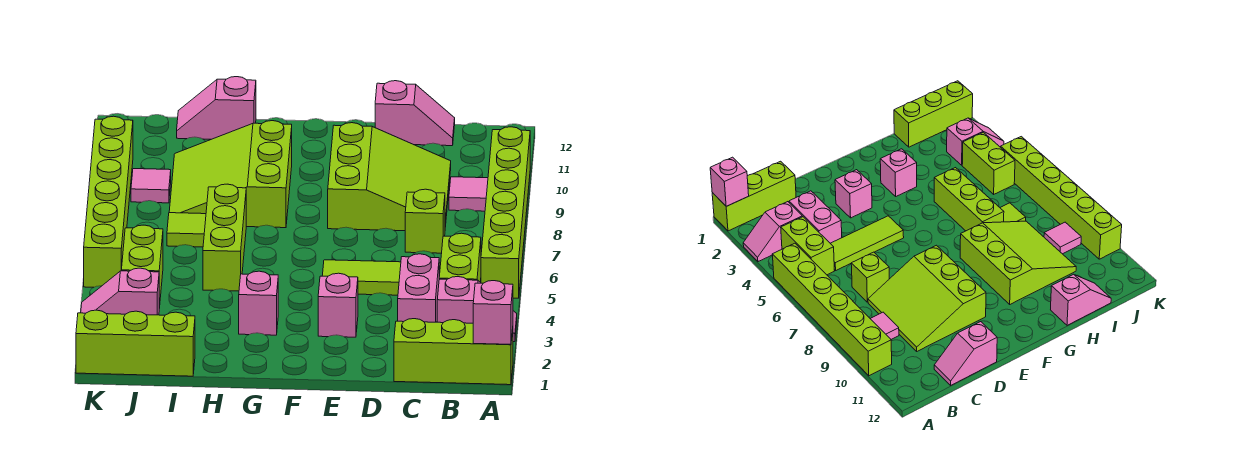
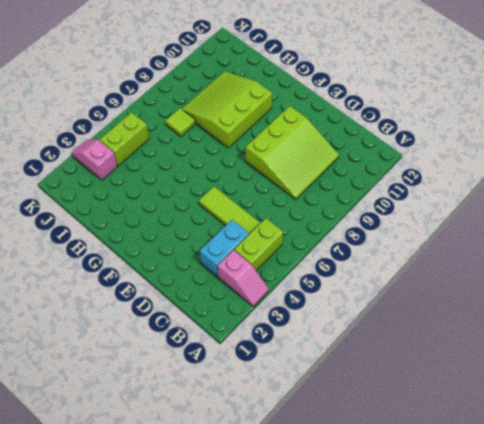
cyan 1x2 brick [200,220,249,277] -> pink 1x2 brick [398,254,439,322]
none -> lime 1x3 brick [394,319,513,385]
none -> lime 1x6 brick [481,127,530,298]
none -> pink 1x1 tile [449,177,488,211]

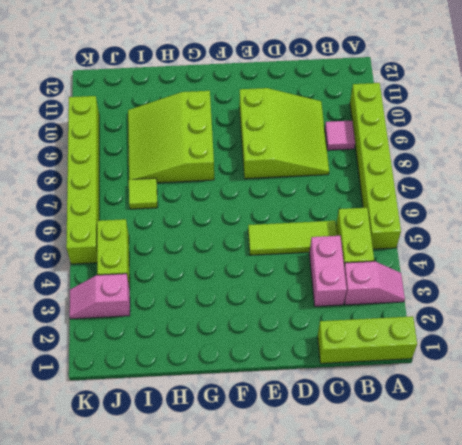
none -> lime 1x1 brick [405,189,445,253]
none -> pink 1x2 slope [375,81,455,146]
none -> pink 1x1 brick [318,273,358,337]

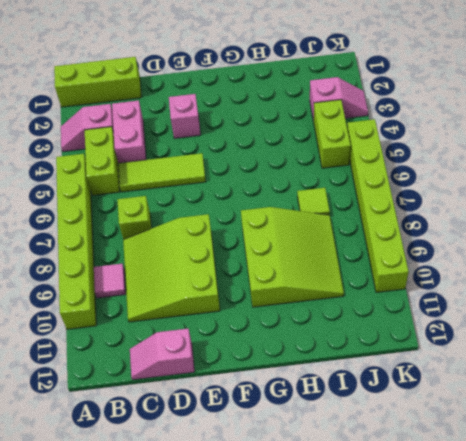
none -> pink 1x1 brick [239,271,278,335]
none -> lime 1x3 brick [203,184,246,291]
none -> pink 1x2 slope [177,77,256,139]

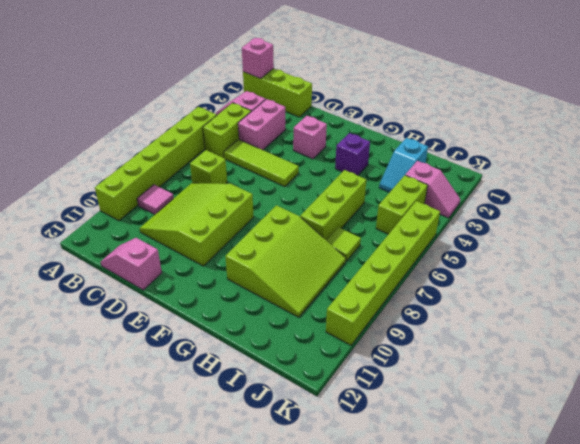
purple 1x1 brick [335,133,370,175] -> pink 1x1 brick [239,271,278,335]
cyan 1x2 slope [379,138,428,192] -> none
none -> pink 1x2 slope [177,77,256,139]
none -> lime 1x3 brick [76,310,195,376]
none -> pink 1x1 tile [131,169,171,203]

